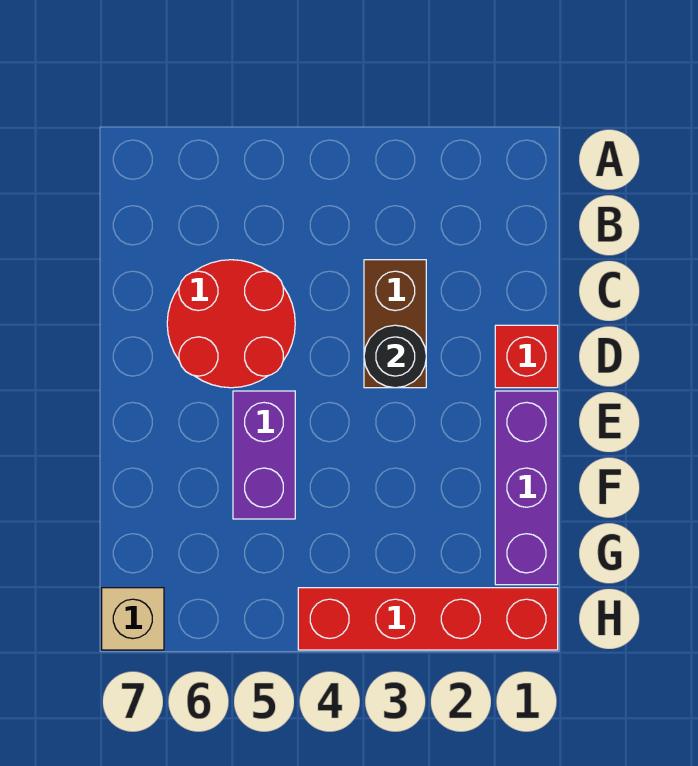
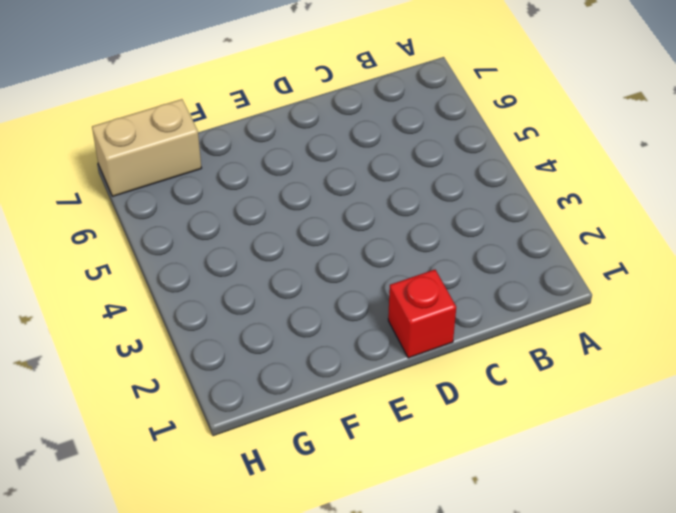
tan 1x2 brick [92,99,201,196] -> tan 1x1 brick [102,588,164,650]
none -> brown 1x2 brick [364,260,426,388]
none -> red 2x2 round brick [167,260,295,388]

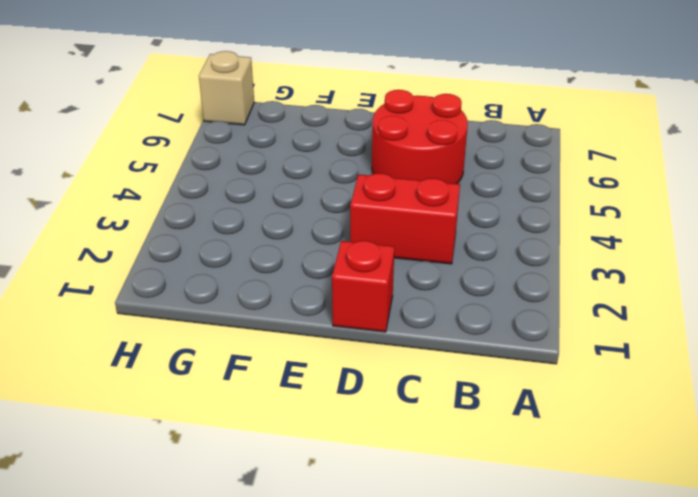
red 1x2 brick [350,173,460,264] -> brown 1x2 brick [364,260,426,388]
none -> purple 1x3 brick [495,391,558,585]
none -> purple 1x2 brick [233,391,295,519]

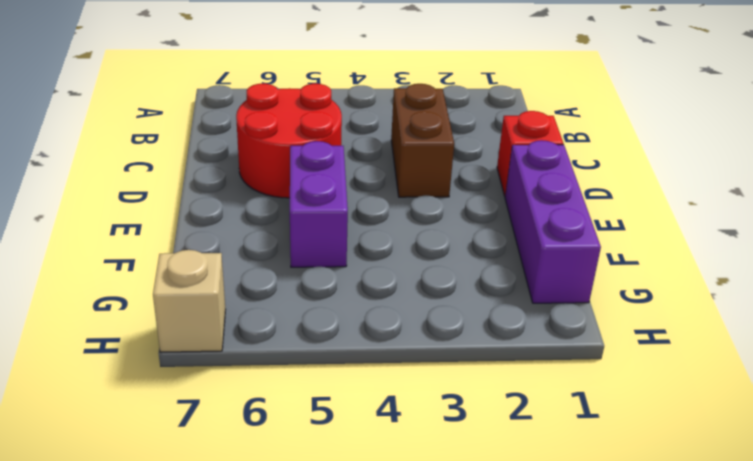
none -> red 1x4 brick [298,588,558,650]
none -> black 1x1 round brick [364,325,426,388]

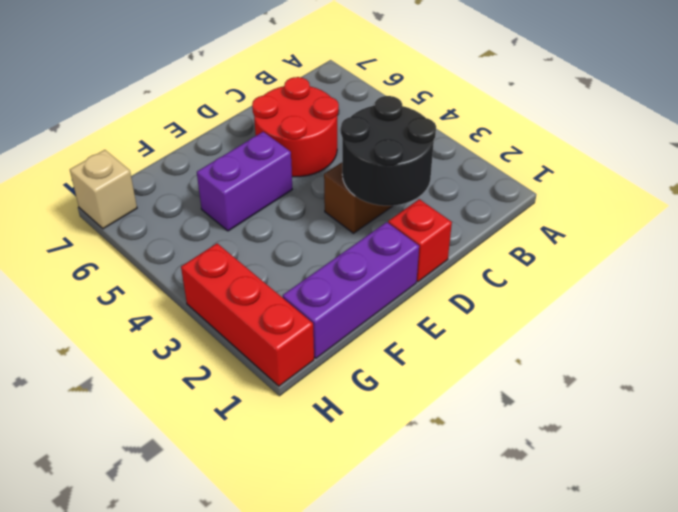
black 2x2 round brick [341,96,436,206] -> black 1x1 round brick [364,325,426,388]
red 1x3 brick [181,243,314,386] -> red 1x4 brick [298,588,558,650]

